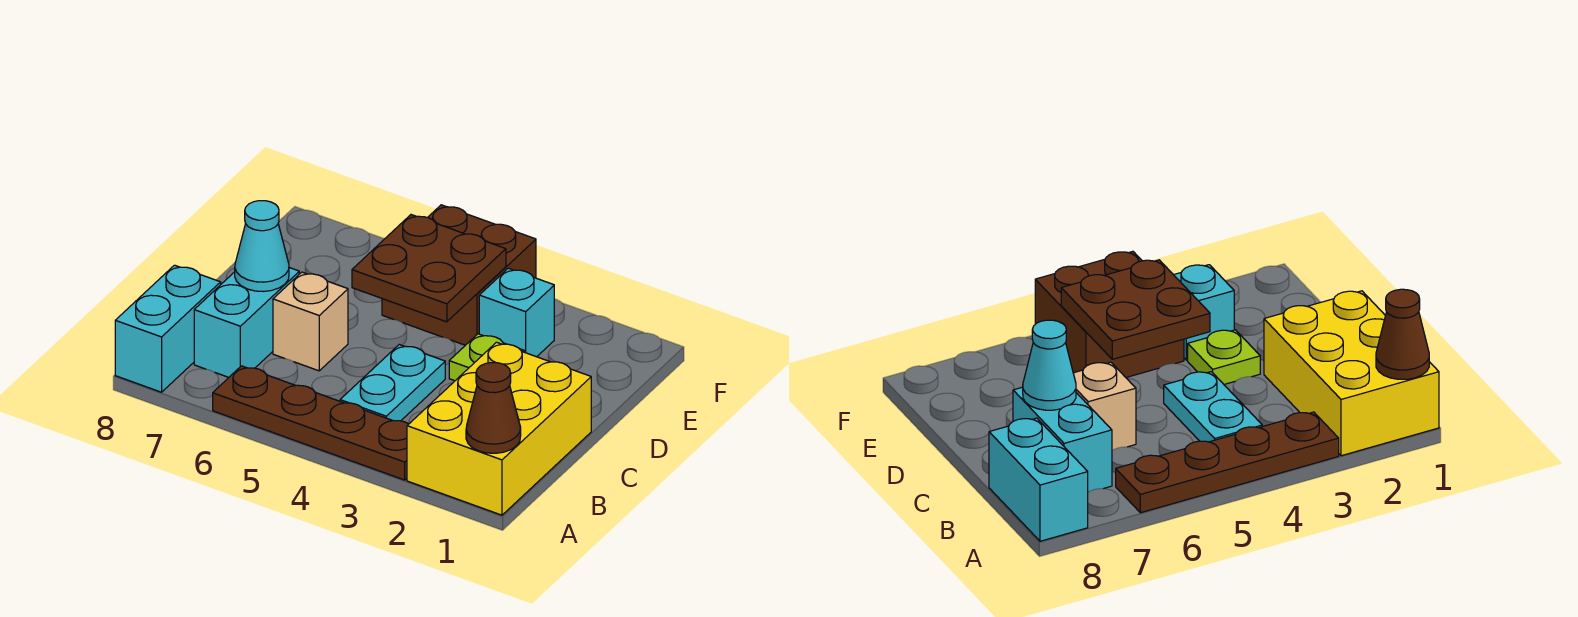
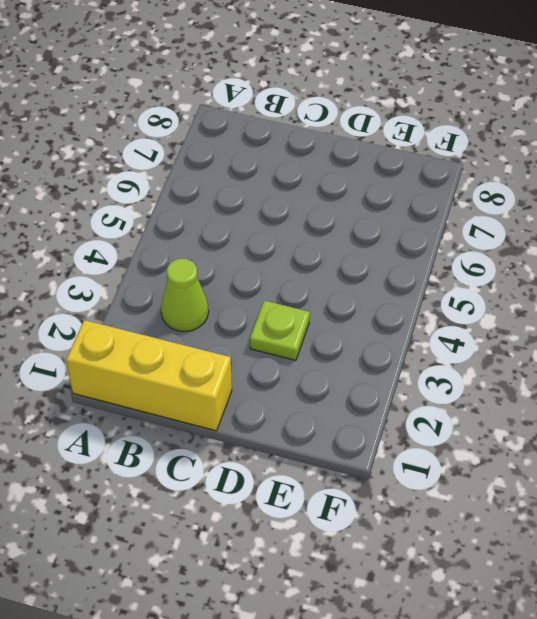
yellow 1x3 brick [66,320,232,431] -> yellow 2x3 brick [407,342,591,515]
lime 1x1 cone [161,259,209,332] -> none
none -> brown 1x4 plate [213,366,408,480]
none -> cyan 1x2 brick [115,265,221,392]
none -> cyan 1x2 plate [340,345,445,421]

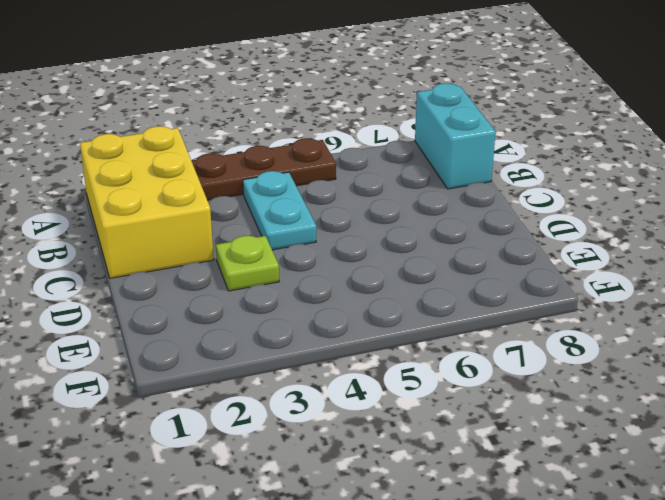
brown 1x3 plate [191,138,336,200] -> brown 1x4 plate [213,366,408,480]
none -> cyan 1x2 brick [194,268,299,377]
none -> tan 1x1 brick [273,272,348,371]
none -> cyan 1x1 brick [479,268,554,357]

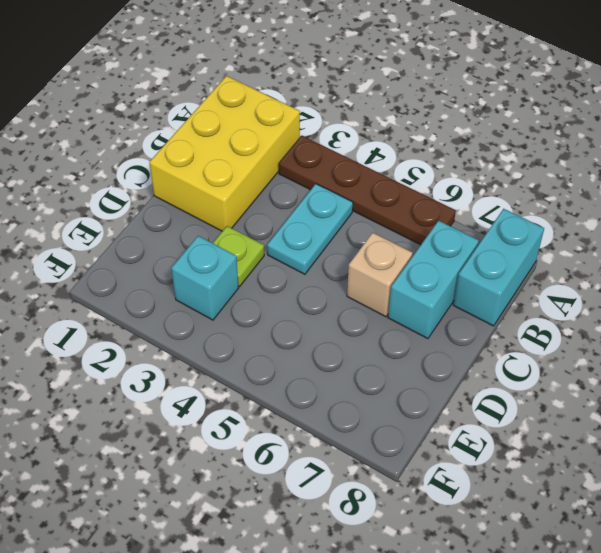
none -> brown 2x2 brick [382,205,536,345]
none -> brown 1x1 cone [466,363,521,453]
none -> cyan 1x1 cone [235,201,289,291]

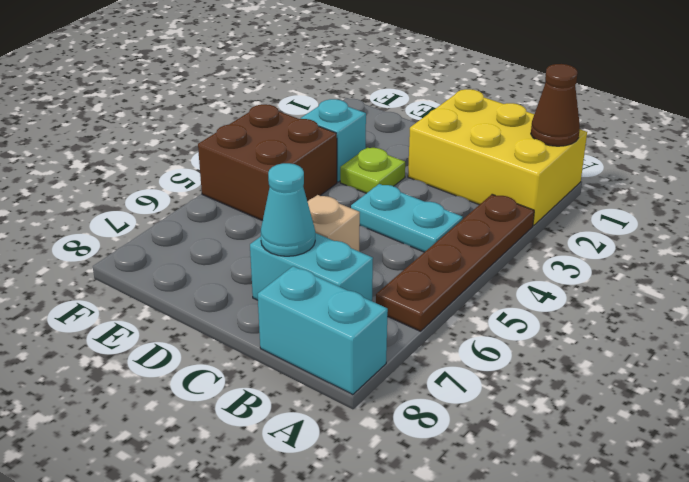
none -> brown 2x2 plate [352,215,506,322]

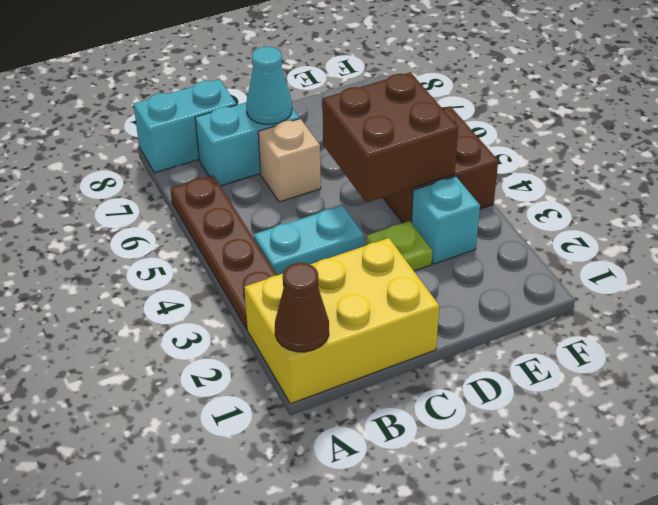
brown 2x2 brick [323,72,458,203] -> brown 2x2 plate [352,215,506,322]

